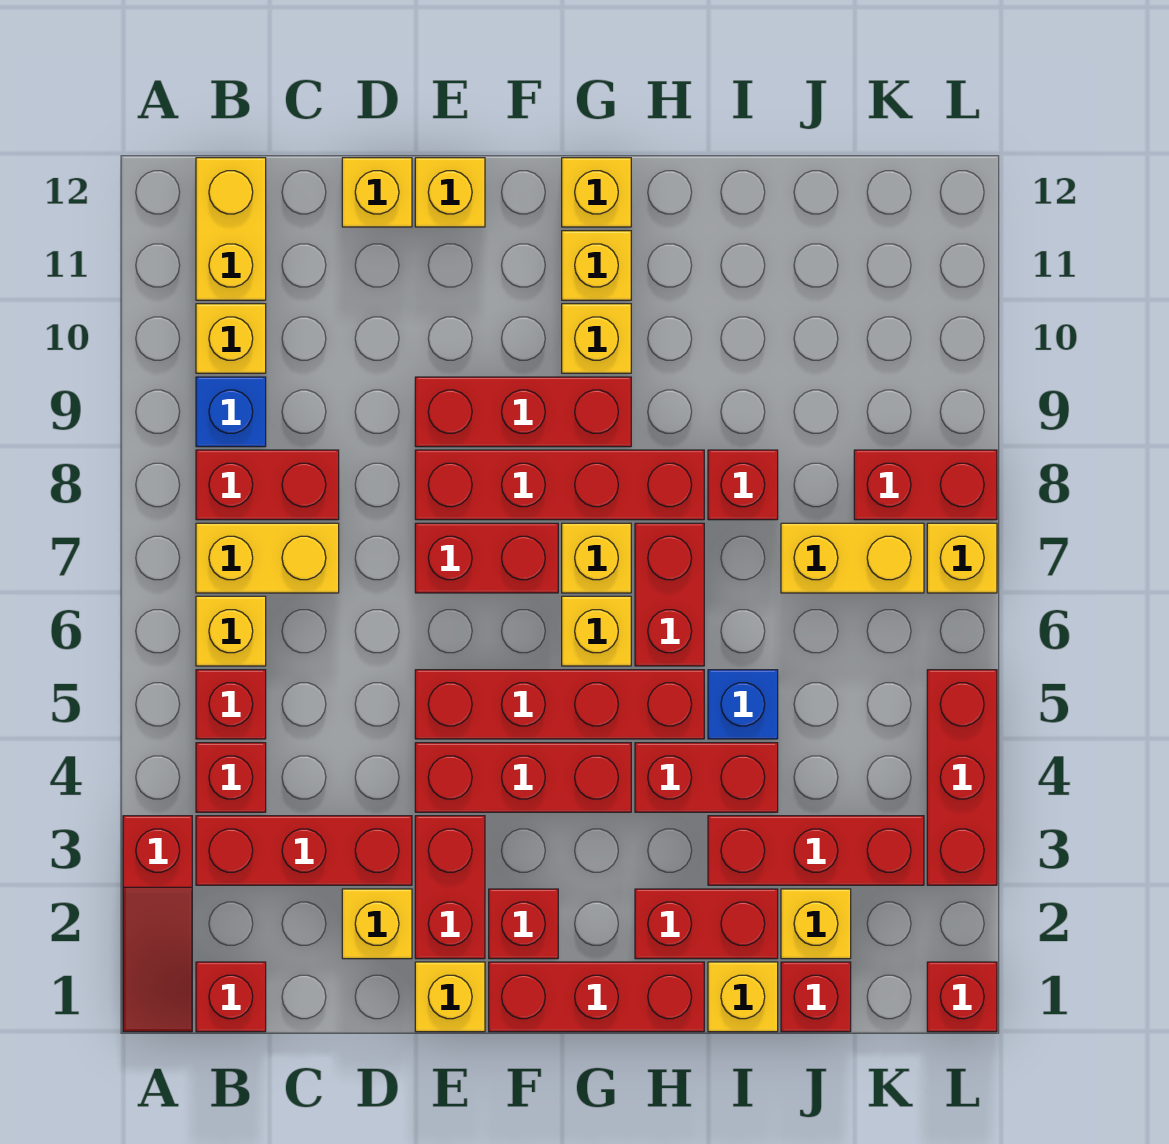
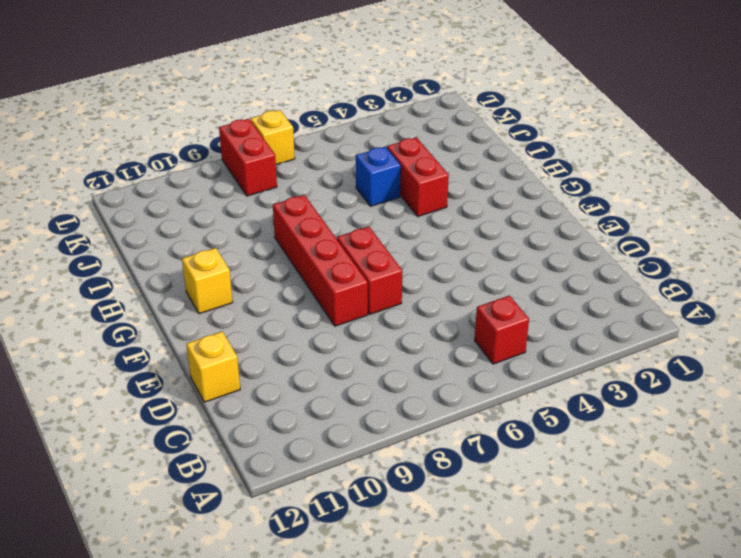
none -> red 1x3 slope [123,816,192,1032]
none -> red 1x1 brick [196,962,266,1032]
none -> red 1x3 brick [196,816,412,885]
none -> red 1x1 brick [196,743,266,812]

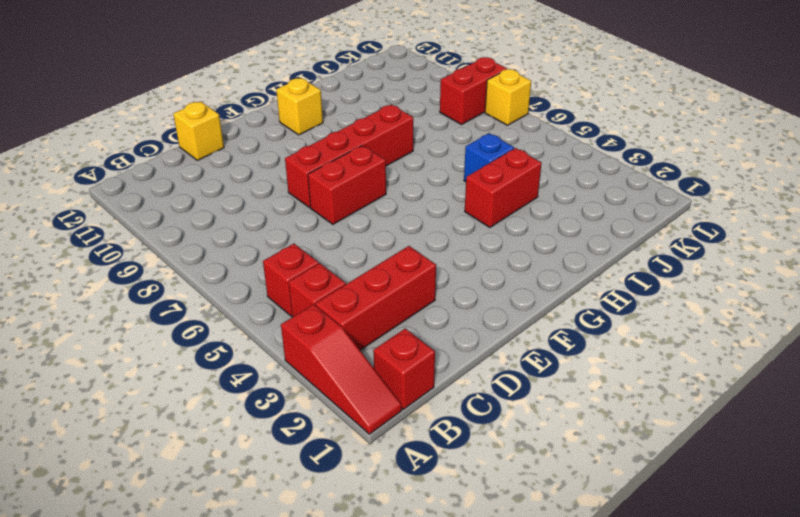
none -> yellow 1x1 brick [196,596,266,666]
none -> yellow 1x2 brick [196,523,339,593]
none -> red 1x2 brick [196,450,339,520]
none -> blue 1x1 brick [196,377,266,447]

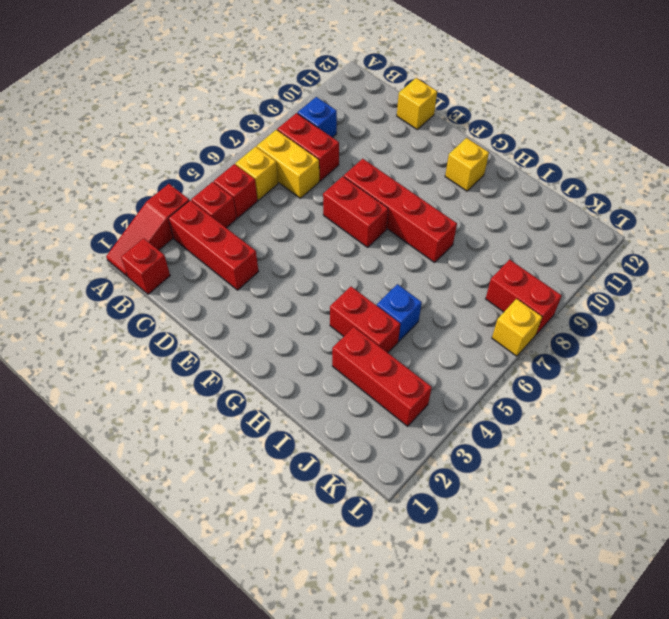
none -> yellow 1x1 brick [196,304,266,373]
none -> yellow 1x2 brick [196,158,266,300]
none -> yellow 1x1 brick [342,889,412,959]
none -> yellow 1x1 brick [415,962,485,1032]

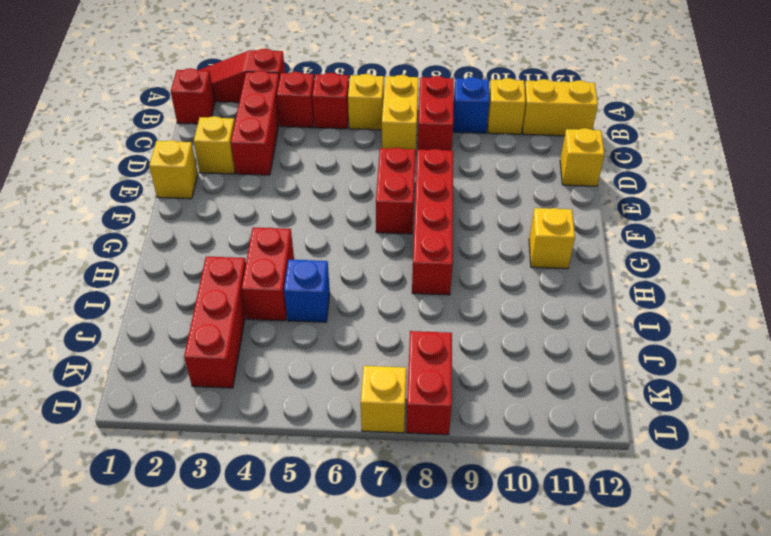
none -> red 1x2 brick [415,816,485,959]
none -> red 1x3 brick [415,743,631,812]
none -> red 1x4 brick [415,670,704,739]
none -> red 1x3 brick [415,377,631,447]

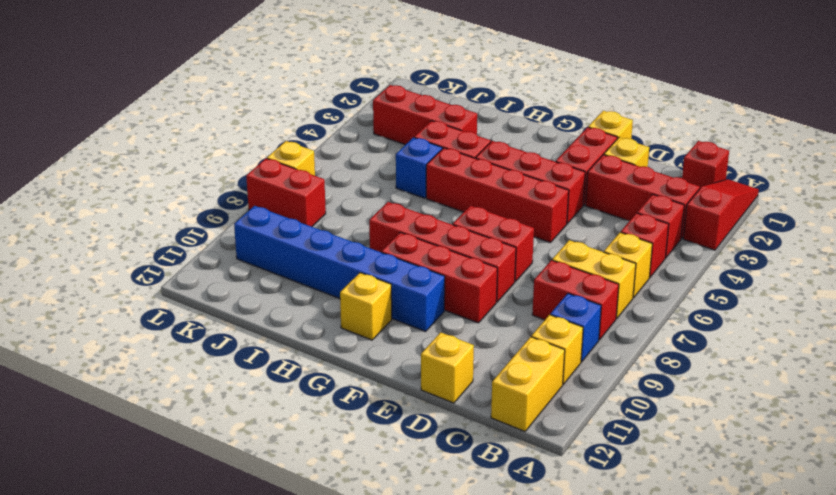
blue 1x6 brick [234,206,445,331] -> yellow 1x1 brick [562,304,631,373]
none -> yellow 1x1 brick [415,158,485,227]
none -> red 1x3 brick [489,962,704,1032]
none -> red 1x1 brick [489,889,558,959]
none -> yellow 1x1 brick [562,596,631,666]

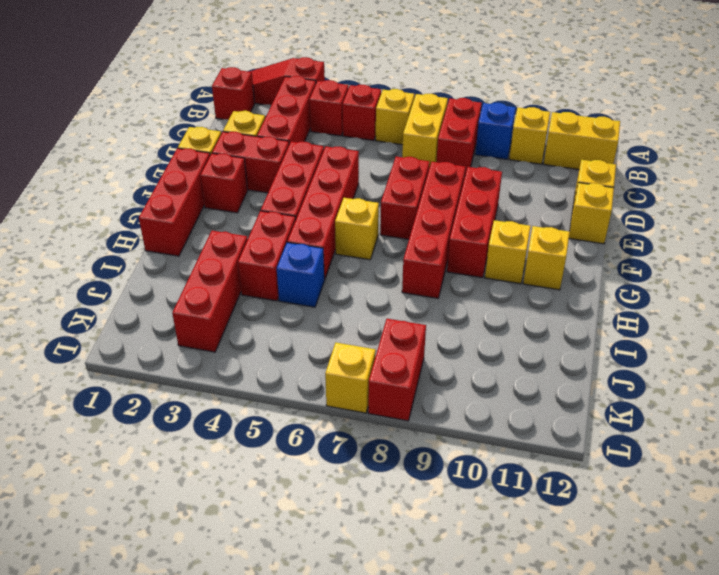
none -> yellow 1x1 brick [562,523,631,593]
none -> yellow 1x1 brick [562,158,631,227]
none -> red 1x2 brick [635,889,778,959]
none -> red 1x2 brick [635,523,704,666]

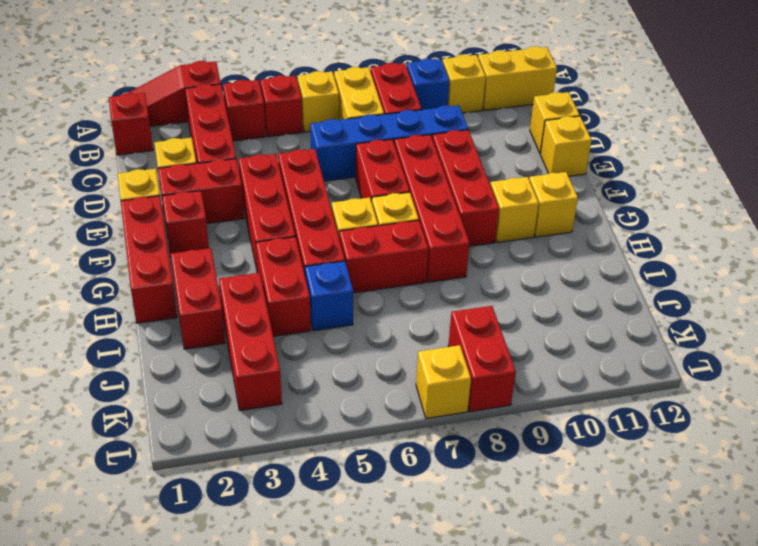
blue 1x4 brick [310,105,468,181] -> none
none -> yellow 1x1 brick [562,158,631,227]
none -> yellow 1x1 brick [708,962,778,1032]
none -> red 1x1 brick [708,450,778,520]
none -> red 1x1 brick [781,962,851,1032]

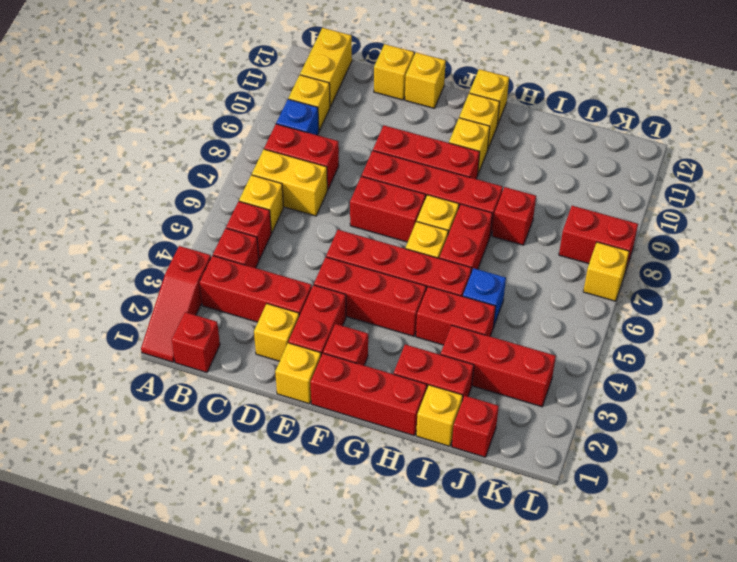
none -> yellow 1x1 brick [781,889,851,959]
none -> yellow 1x2 brick [781,523,924,593]
none -> red 1x1 brick [927,962,997,1032]
none -> red 1x3 brick [927,670,997,885]

